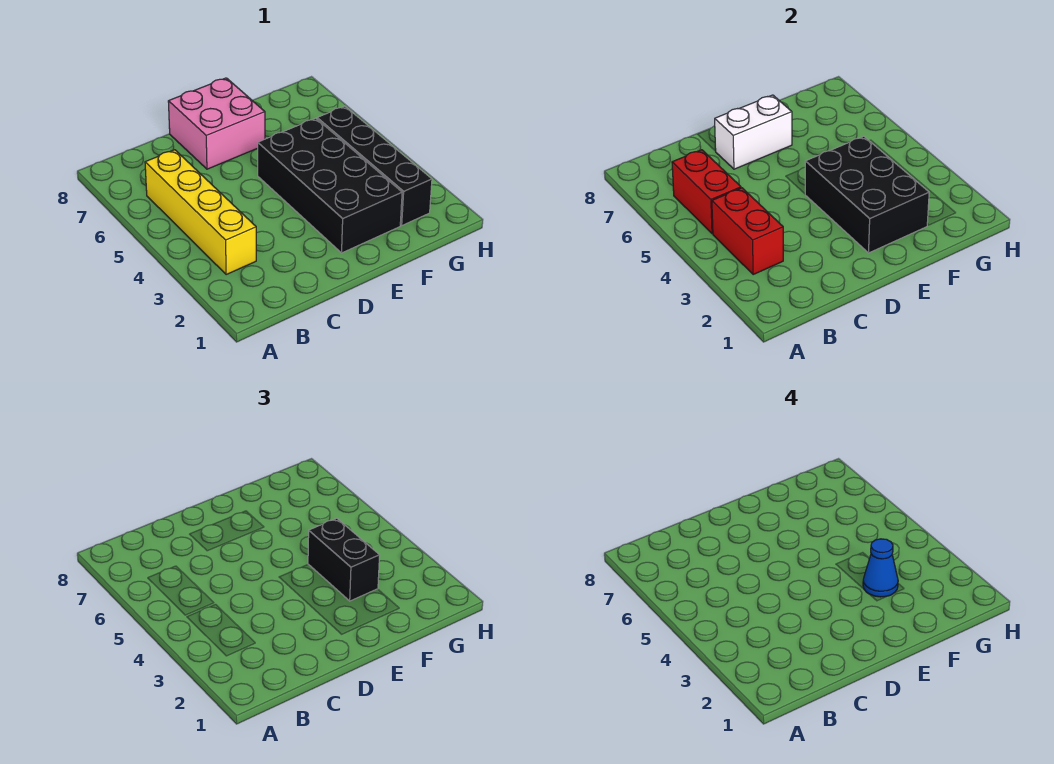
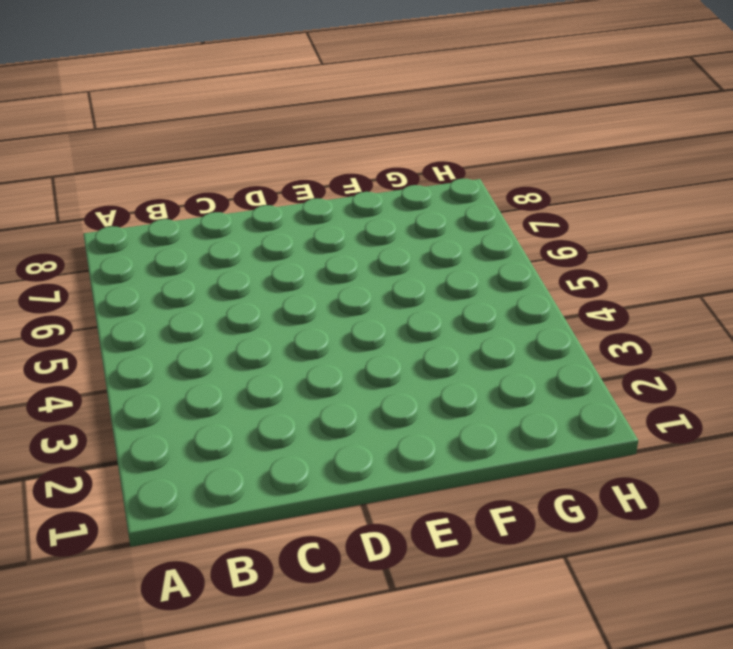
none -> yellow 1x4 brick [145,150,256,275]
none -> pink 2x2 brick [168,78,265,169]

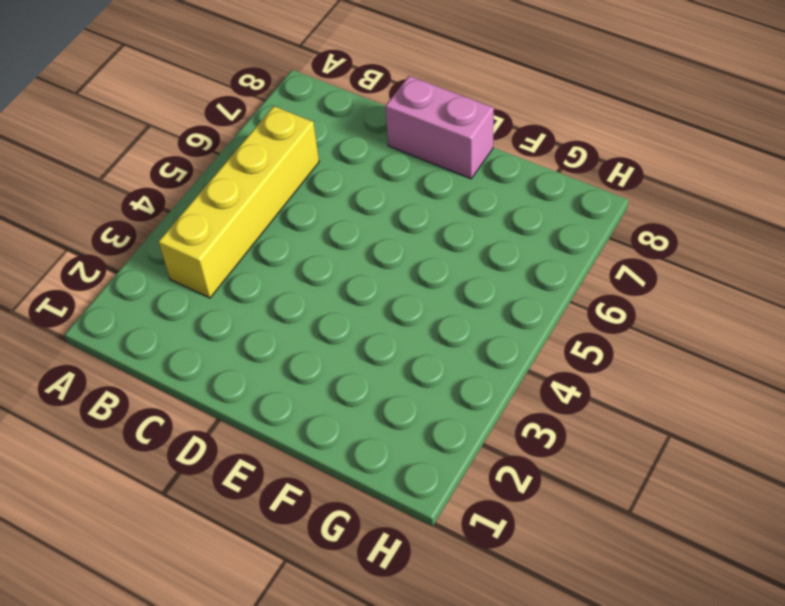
pink 1x2 brick [385,76,494,179] -> pink 2x2 brick [168,78,265,169]
none -> black 2x4 brick [258,118,402,253]
none -> black 1x4 brick [317,106,432,225]

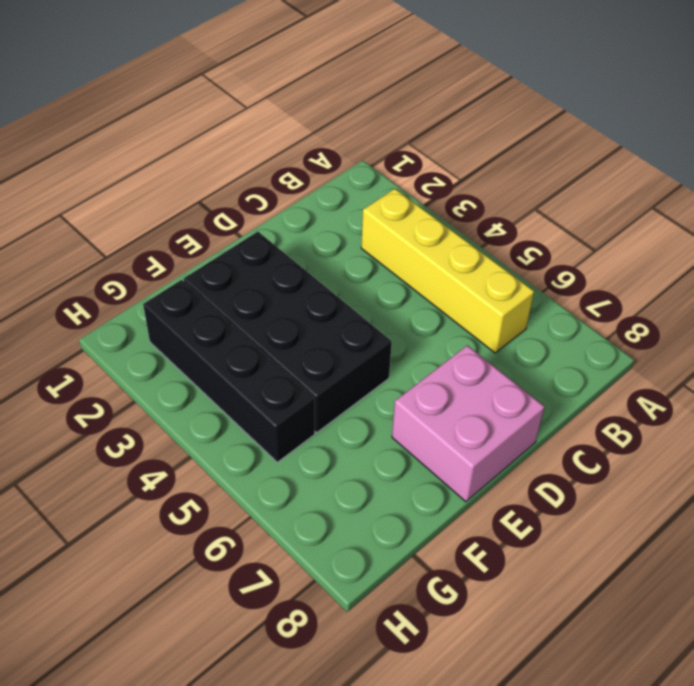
none -> red 1x2 brick [712,188,783,275]
none -> red 1x2 brick [672,150,741,234]

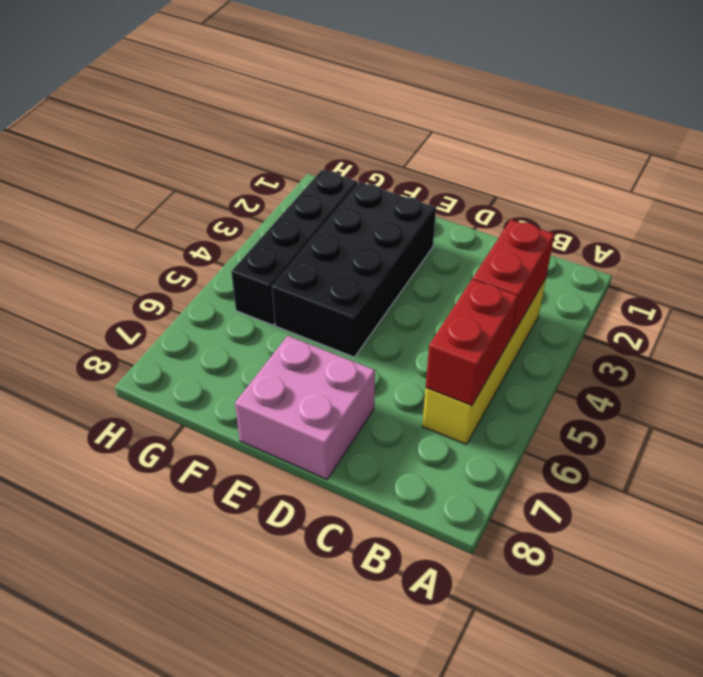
none -> white 1x2 brick [715,95,792,169]
none -> black 2x3 brick [805,136,929,253]

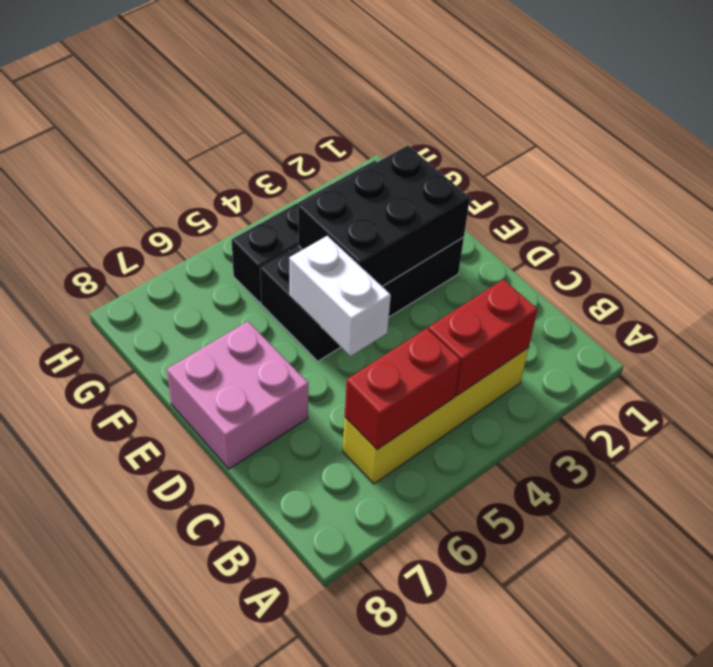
white 1x2 brick [289,236,391,356] -> white 1x2 brick moved to [715,95,792,169]
none -> black 1x2 brick [308,518,380,601]
none -> blue 1x1 cone [863,539,898,597]

